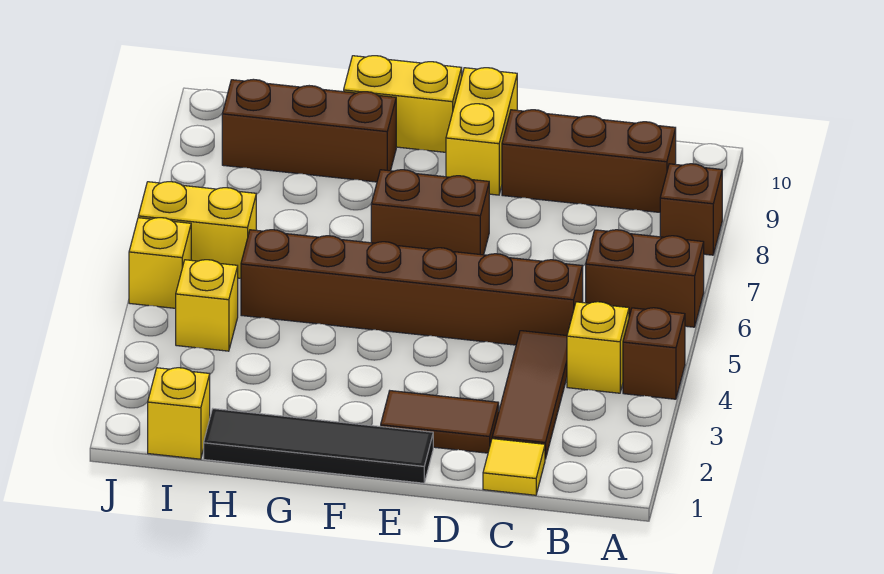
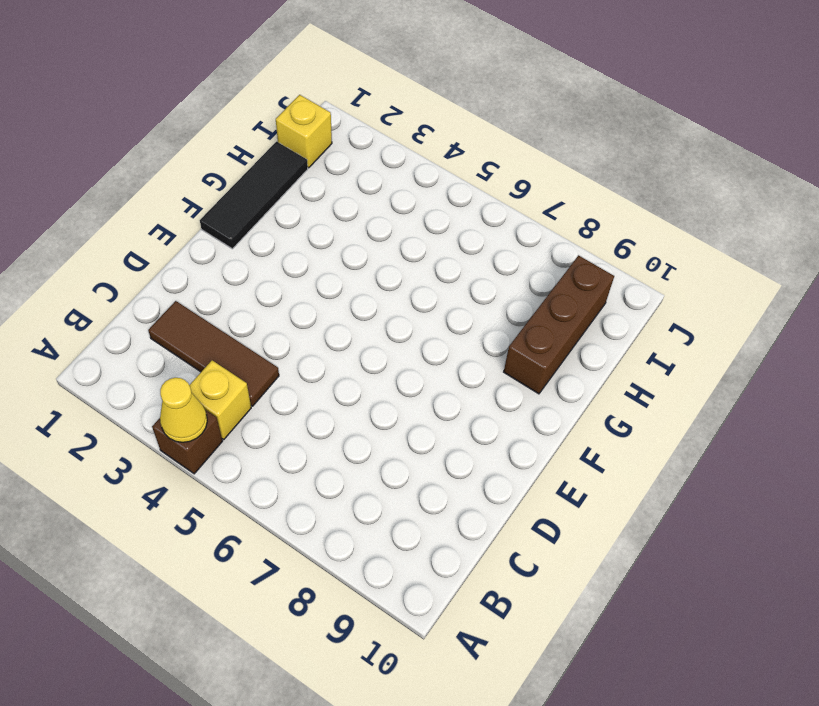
yellow 1x1 cone [160,378,207,442] -> none
black 1x3 tile [200,142,308,249] -> black 1x4 tile [204,409,433,483]
none -> brown 1x2 brick [586,230,704,327]
none -> brown 1x1 brick [660,164,722,255]
none -> brown 1x3 brick [502,110,676,212]

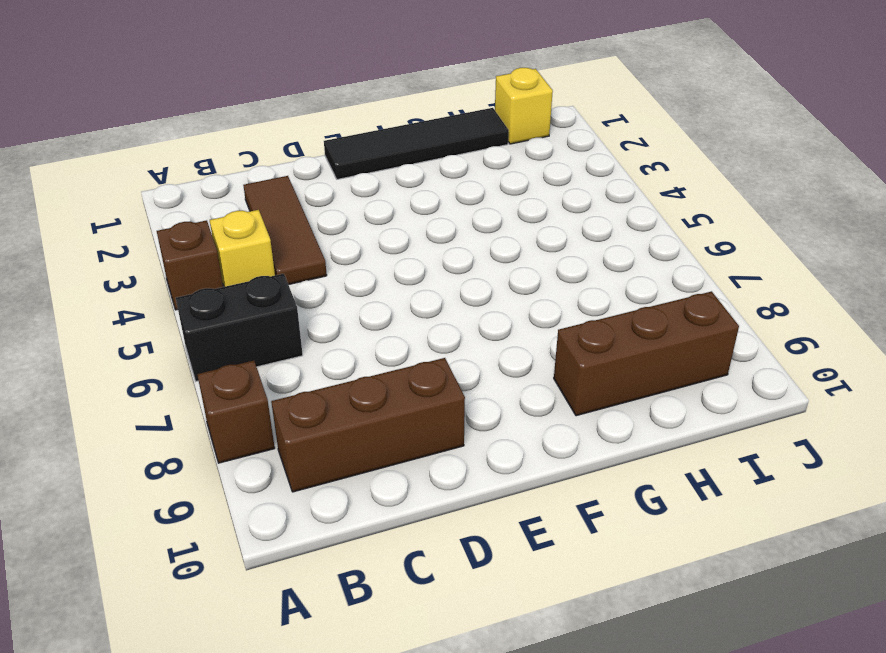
black 1x2 brick [176,274,303,381] -> brown 1x2 brick [586,230,704,327]
none -> yellow 1x1 tile [483,439,545,495]
none -> brown 1x6 brick [241,230,583,345]
none -> brown 1x2 tile [381,391,499,453]

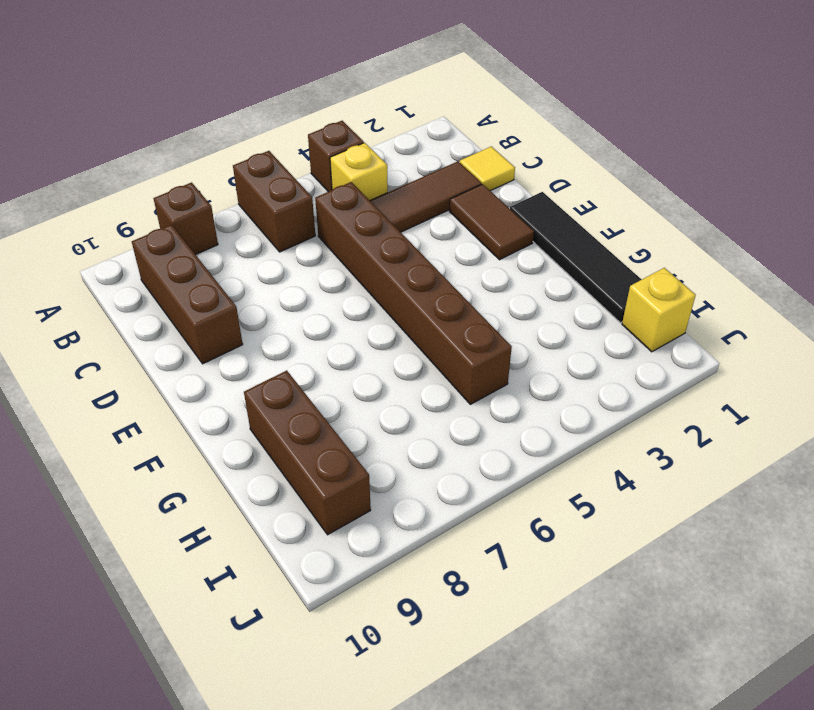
none -> brown 1x2 brick [371,170,489,255]
none -> yellow 1x2 brick [446,68,517,195]
none -> yellow 1x2 brick [344,56,462,152]

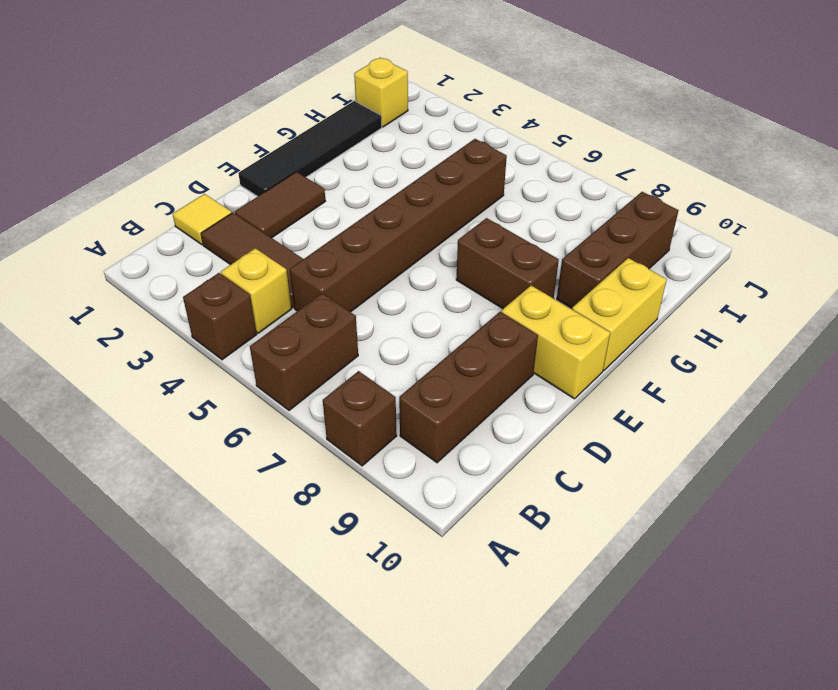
brown 1x2 brick [456,218,559,309] -> brown 1x2 brick turned to [371,170,489,255]
none -> yellow 1x1 brick [176,260,238,351]
none -> yellow 1x2 brick [138,182,256,278]
none -> yellow 1x1 brick [129,218,191,308]

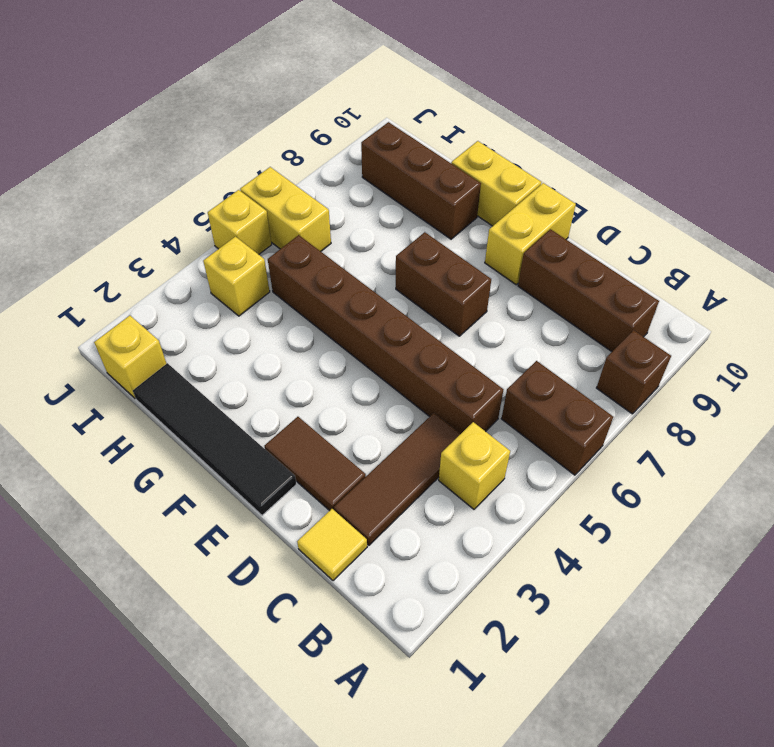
none -> brown 1x1 brick [623,308,685,399]

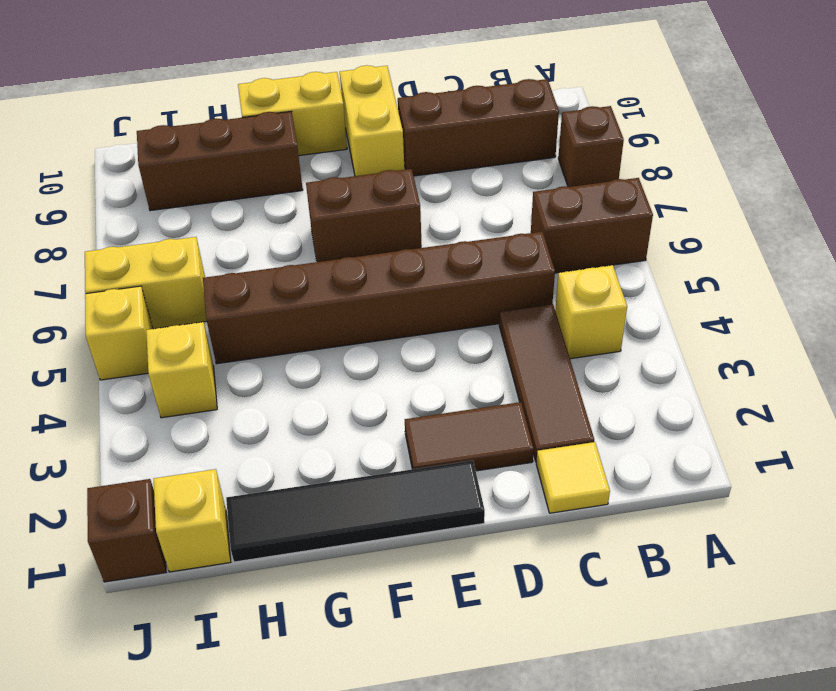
brown 1x1 brick [87,479,166,582] -> brown 1x1 brick moved to [623,308,685,399]

